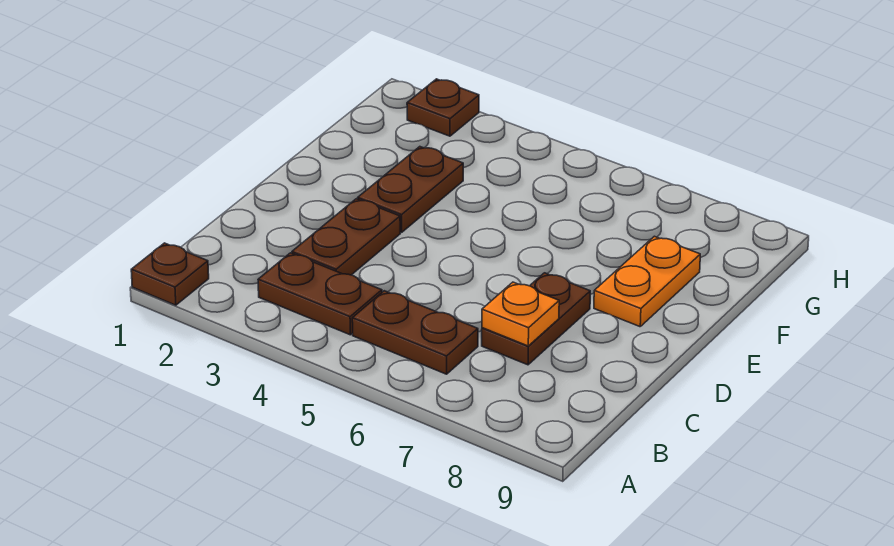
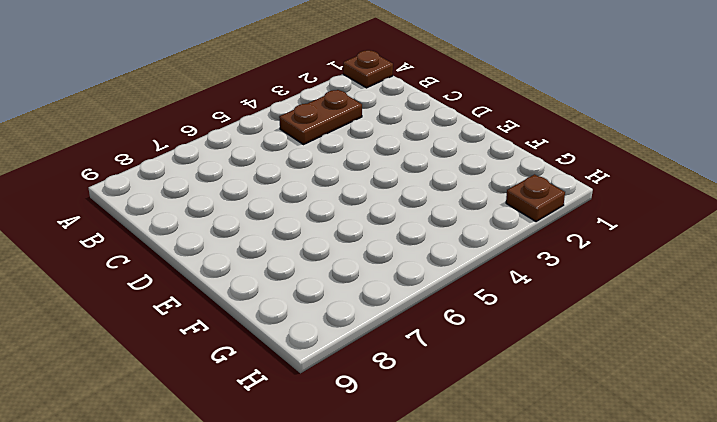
none -> brown 1x2 plate [352,291,478,374]
none -> brown 1x2 plate [292,199,400,275]

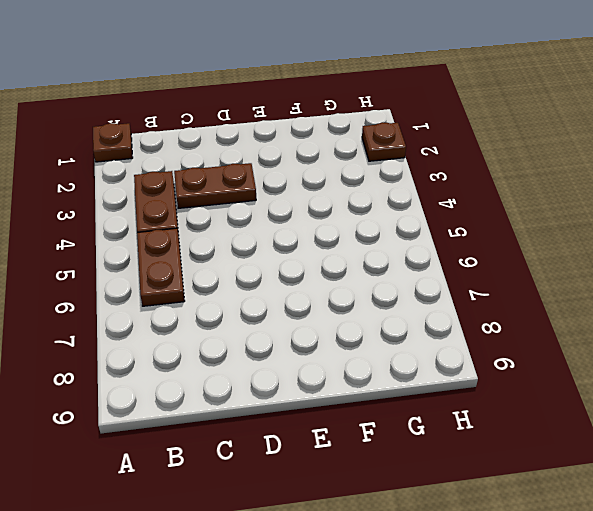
none -> brown 1x2 plate [482,273,590,365]
none -> brown 1x2 plate [358,147,463,232]

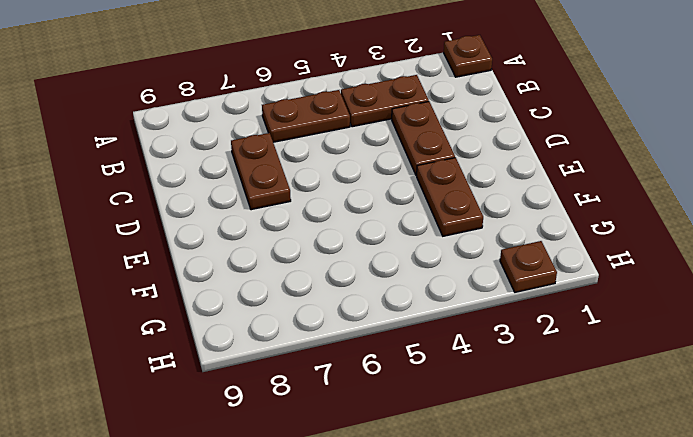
none -> orange 1x2 plate [594,236,700,327]
none -> orange 1x1 plate [482,282,559,346]

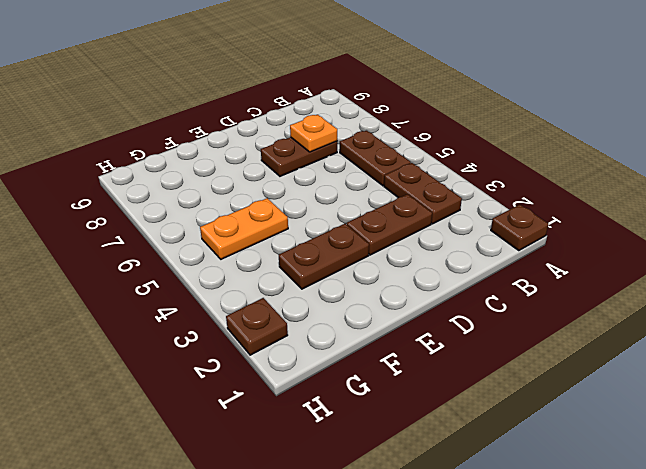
orange 1x2 plate [200,198,288,259] -> orange 1x2 plate moved to [594,236,700,327]

